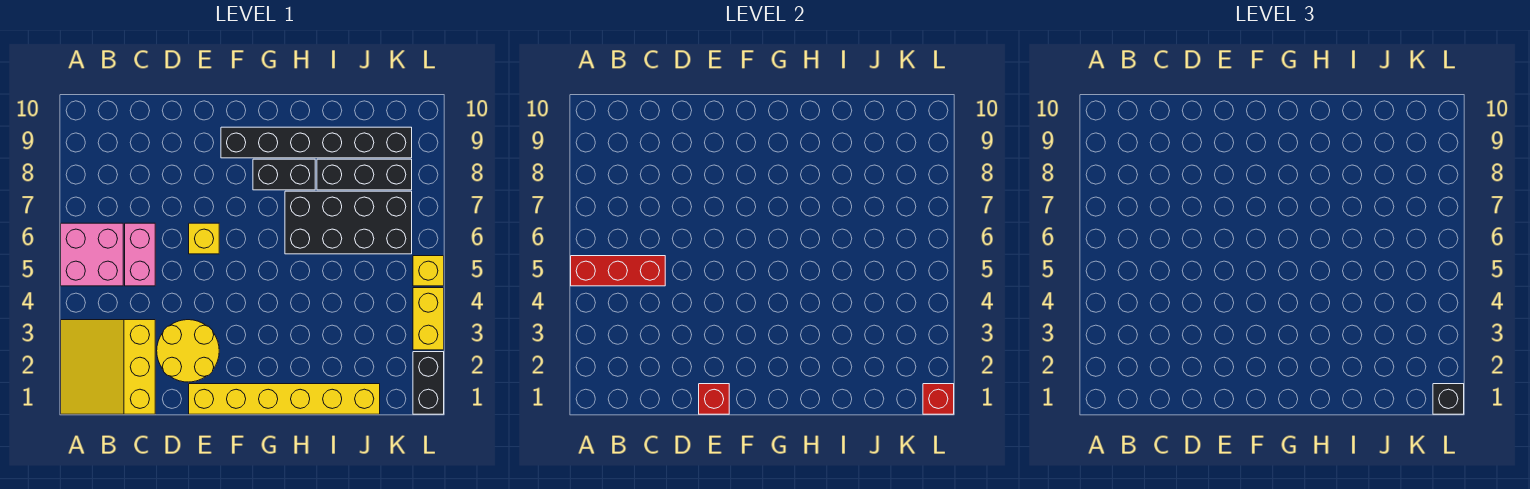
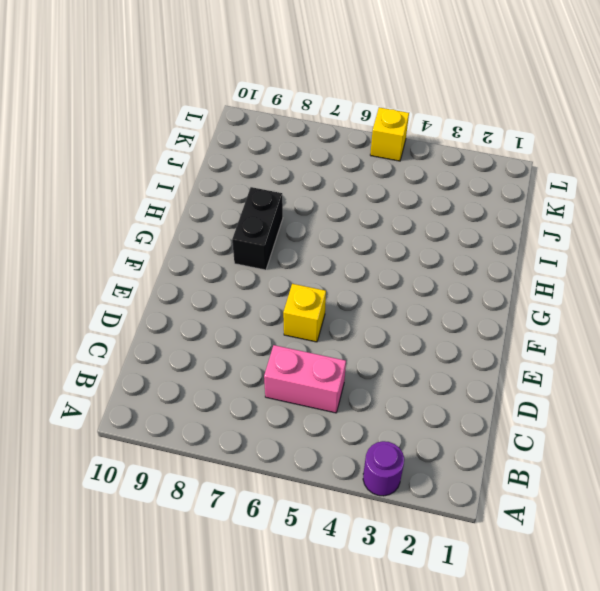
purple 1x1 round brick [363,441,404,496] -> yellow 3x3 slope [61,320,155,414]
none -> pink 2x2 brick [61,223,123,286]
none -> yellow 2x2 round brick [157,320,219,382]
none -> yellow 1x6 brick [189,384,380,414]

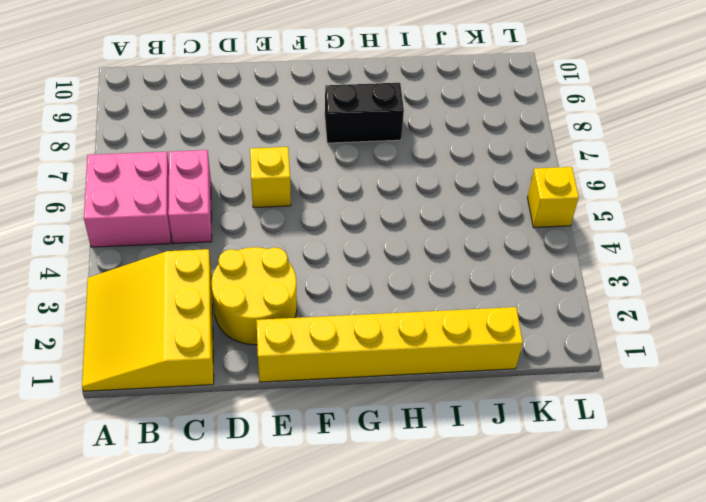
none -> black 1x6 brick [221,127,412,158]
none -> black 2x4 brick [285,191,412,254]
none -> black 1x3 brick [317,159,412,190]

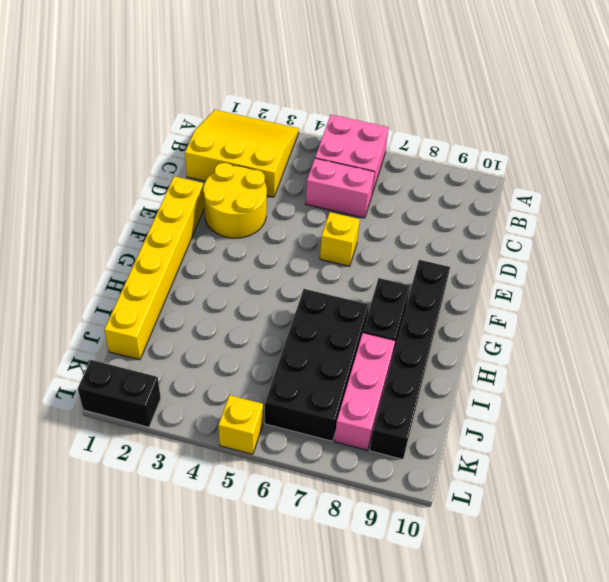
pink 1x3 brick [334,333,395,450] -> black 1x3 brick [317,159,412,190]
none -> yellow 1x2 brick [413,288,444,350]
none -> red 1x3 brick [571,256,665,286]
none -> red 1x1 brick [699,384,729,414]

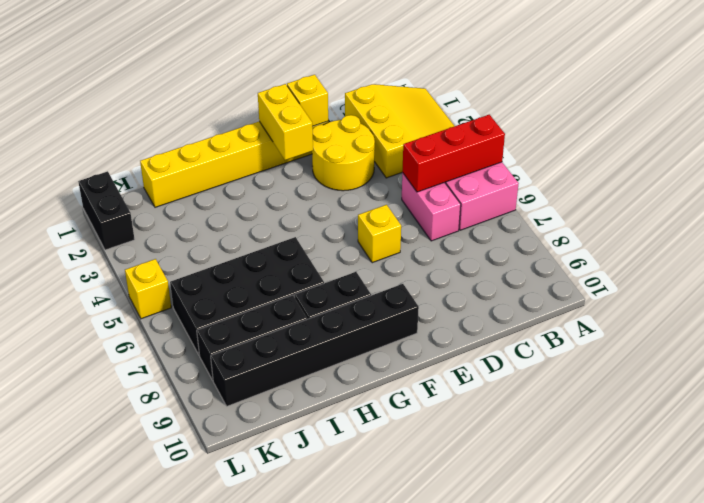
yellow 1x1 brick [287,75,328,126] -> red 1x1 brick [699,384,729,414]
yellow 1x2 brick [258,84,313,160] -> yellow 1x2 brick moved to [413,288,444,350]
none -> red 1x1 brick [923,384,954,414]
none -> black 1x1 brick [1433,384,1464,414]

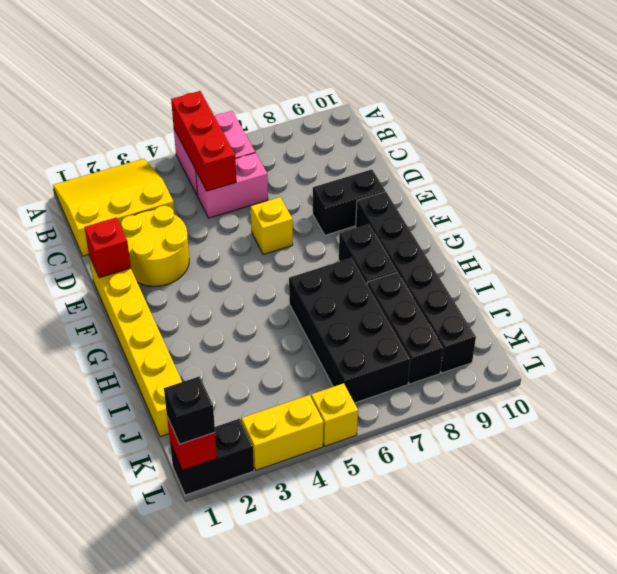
black 1x2 brick [313,169,385,235] -> none

